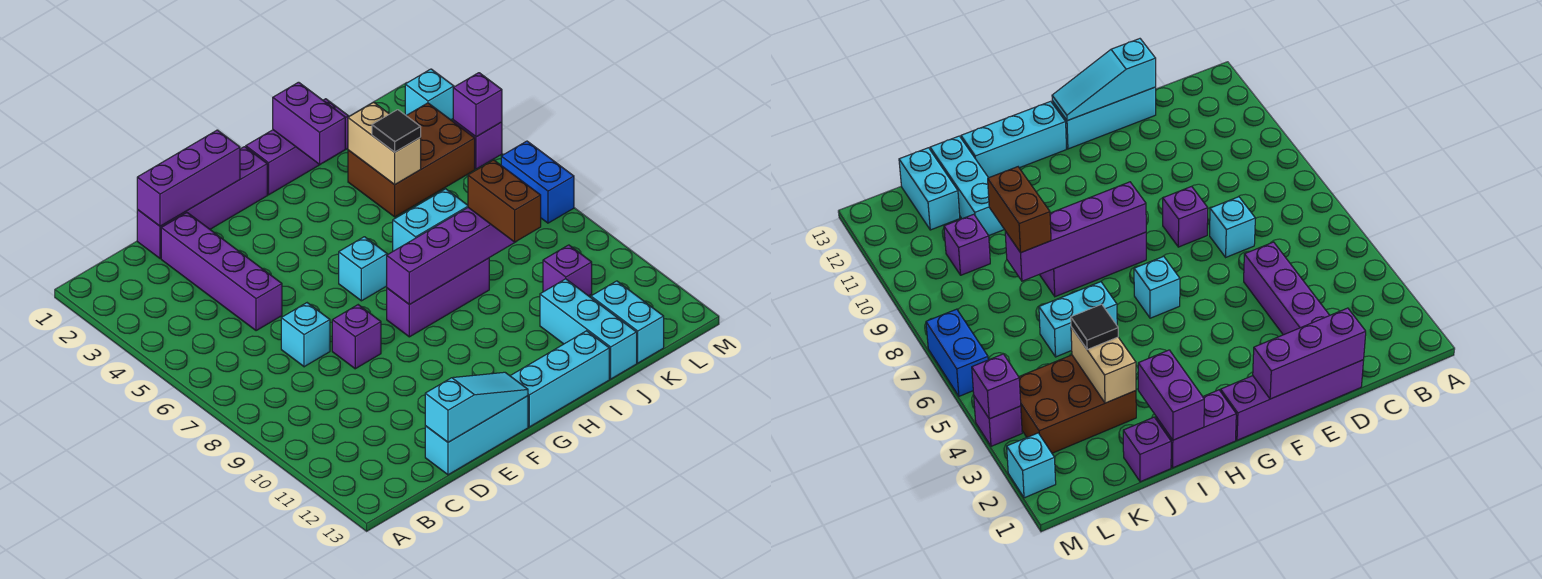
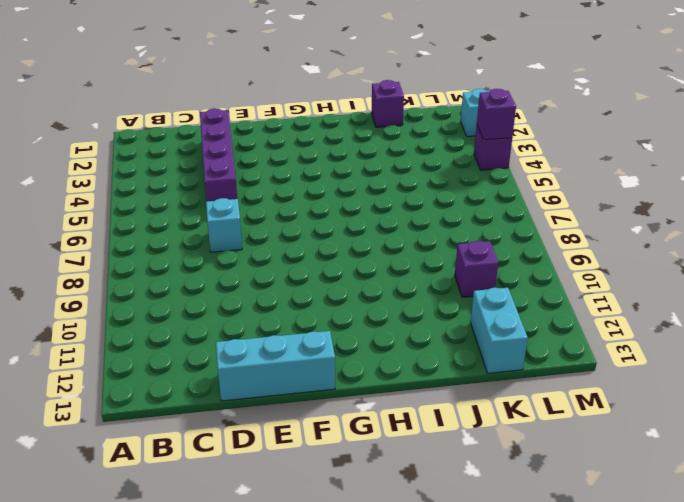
none -> purple 1x4 brick [137,147,267,259]
none -> purple 1x1 brick [332,305,381,369]
none -> cyan 1x1 brick [339,237,387,301]

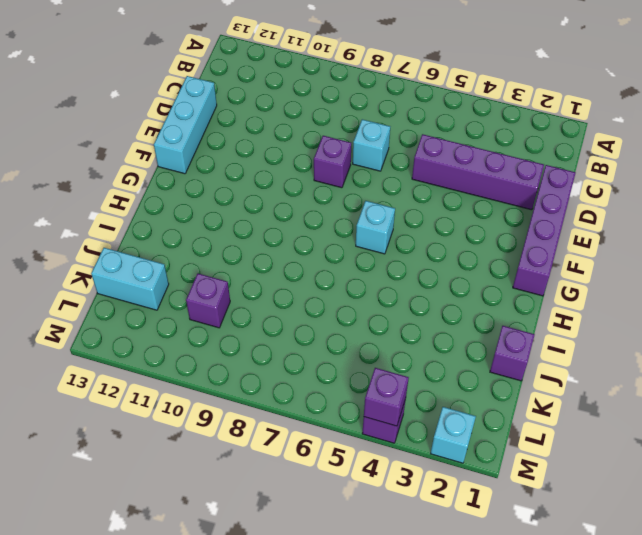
none -> purple 1x3 brick [387,258,489,337]
none -> cyan 1x3 brick [510,331,609,427]
none -> purple 1x2 brick [246,130,320,195]

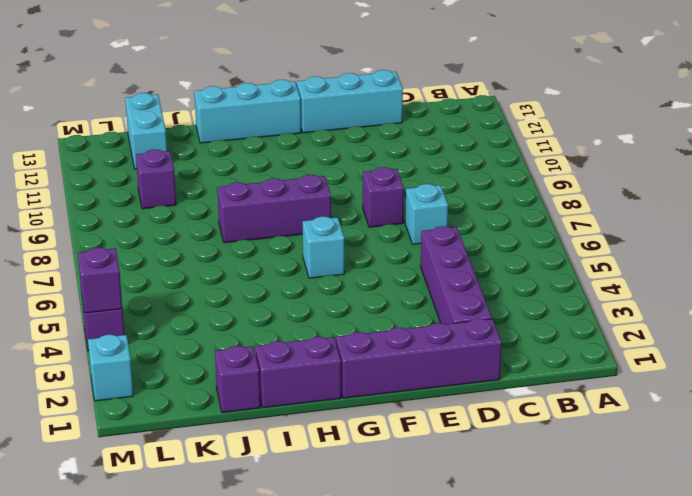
none -> cyan 1x2 brick [393,189,468,251]
none -> brown 2x3 brick [348,103,475,217]
none -> cyan 1x3 brick [540,279,637,379]

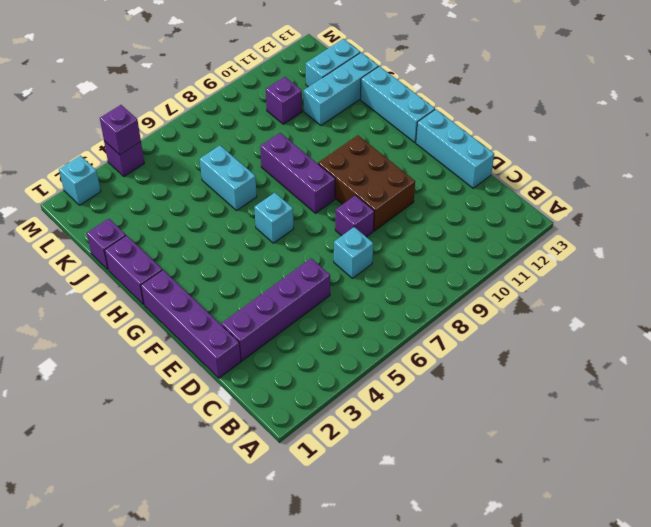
brown 2x3 brick [318,135,415,231] -> brown 2x3 brick moved to [348,103,475,217]
none -> blue 1x2 brick [501,141,574,223]
none -> purple 1x3 brick [137,130,240,226]
none -> cyan 1x3 slope [425,372,528,442]

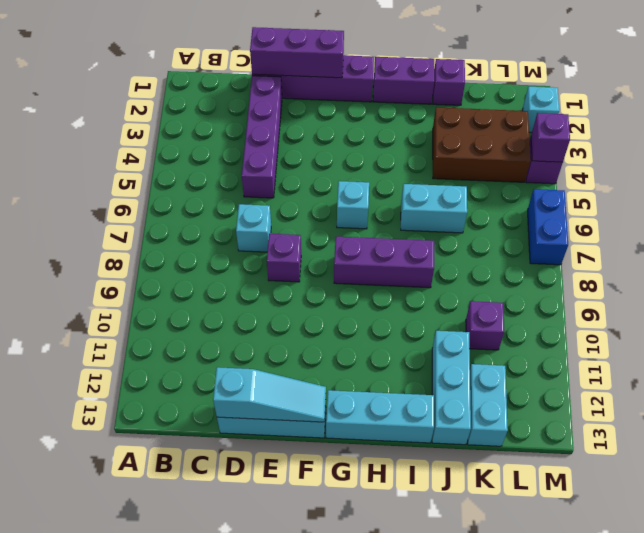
none -> purple 1x4 brick [387,208,515,305]
none -> purple 1x2 brick [273,82,345,164]
none -> tan 1x2 brick [348,102,421,185]

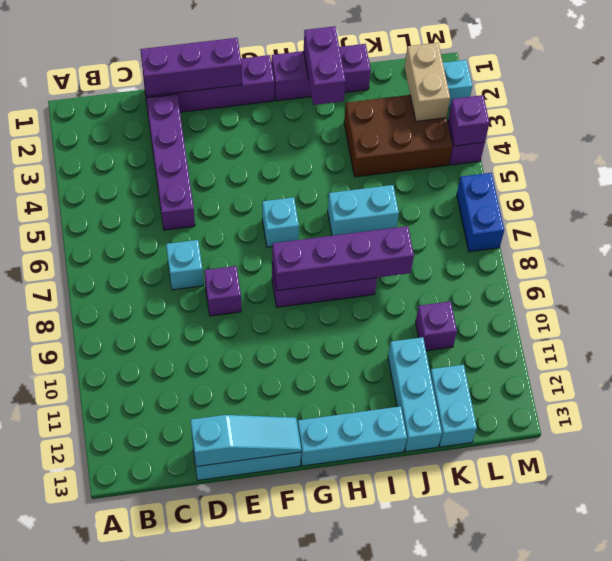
tan 1x2 brick [405,43,450,121] -> tan 1x2 brick moved to [348,102,421,185]
none -> black 1x1 tile [372,110,421,152]
none -> brown 1x2 brick [468,160,541,242]

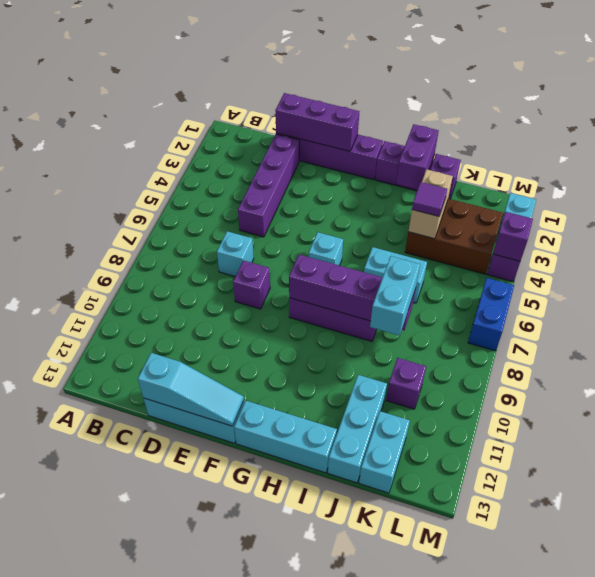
purple 1x1 tile [412,182,447,216] -> black 1x1 tile [372,110,421,152]
cyan 1x2 brick [370,256,420,335] -> brown 1x2 brick [468,160,541,242]

